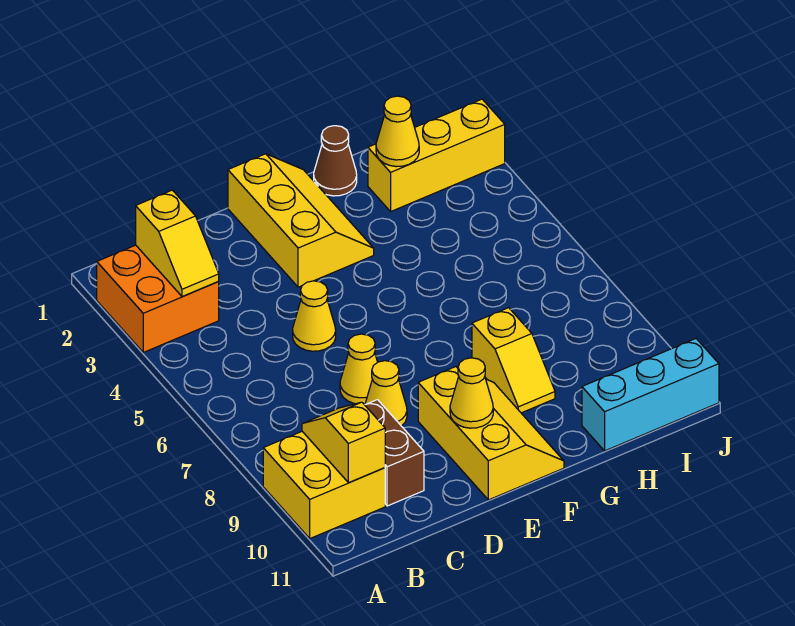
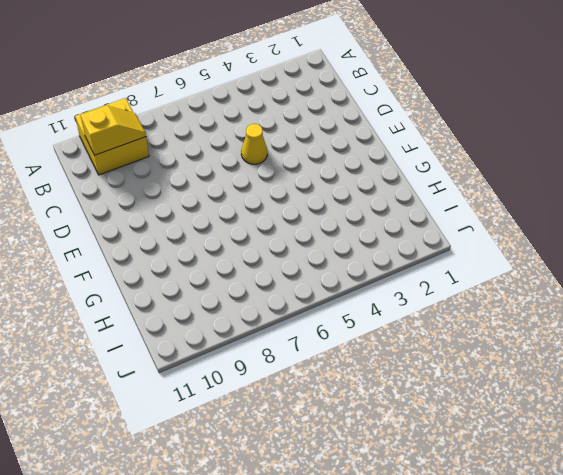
none -> orange 2x2 brick [97,245,219,352]
none -> brown 1x2 brick [365,400,424,506]
none -> yellow 1x1 cone [340,334,378,404]

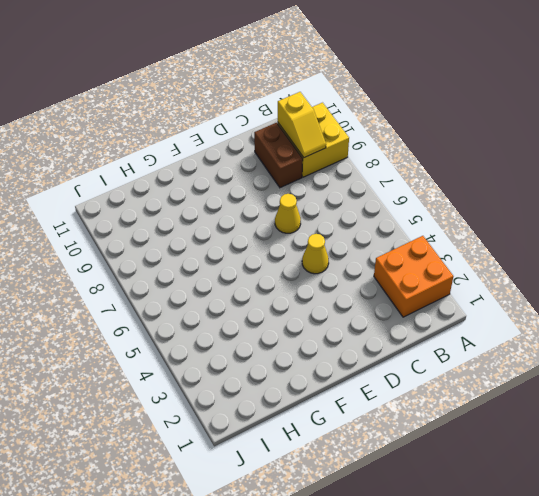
none -> yellow 1x1 cone [365,361,407,426]
none -> yellow 2x3 slope [228,154,374,287]
none -> yellow 2x3 slope [418,367,564,500]

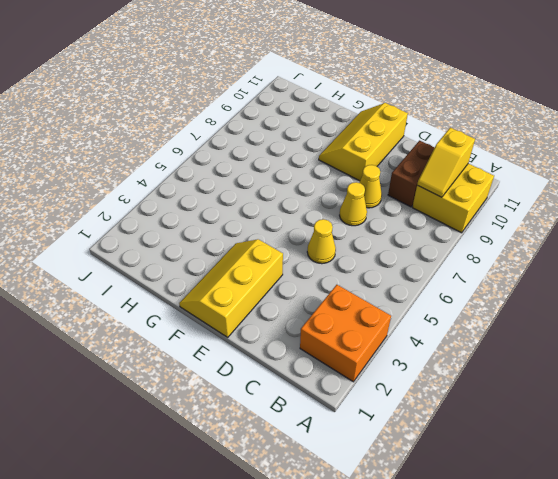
none -> brown 1x1 cone [314,126,357,196]
none -> yellow 1x2 slope [472,308,555,413]
none -> yellow 1x3 brick [368,99,505,211]

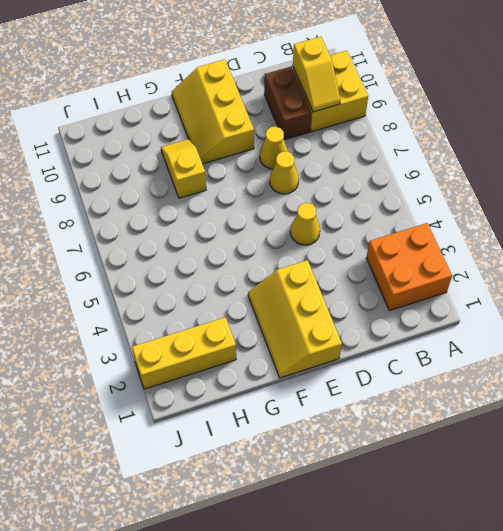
none -> brown 1x1 cone [314,126,357,196]
none -> cyan 1x3 brick [582,339,719,451]
none -> yellow 1x2 slope [136,190,219,296]

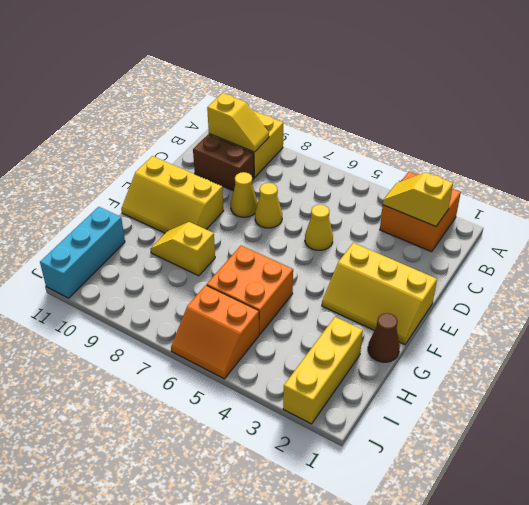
orange 2x2 brick [207,246,293,334] -> none
orange 2x2 slope [171,285,259,379] -> none
none -> yellow 1x1 cone [450,358,493,428]
none -> yellow 1x1 cone [376,96,419,167]

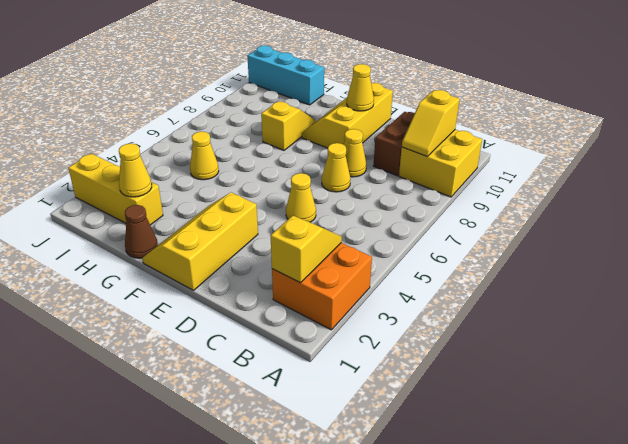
yellow 1x1 cone [190,132,219,180] -> none

